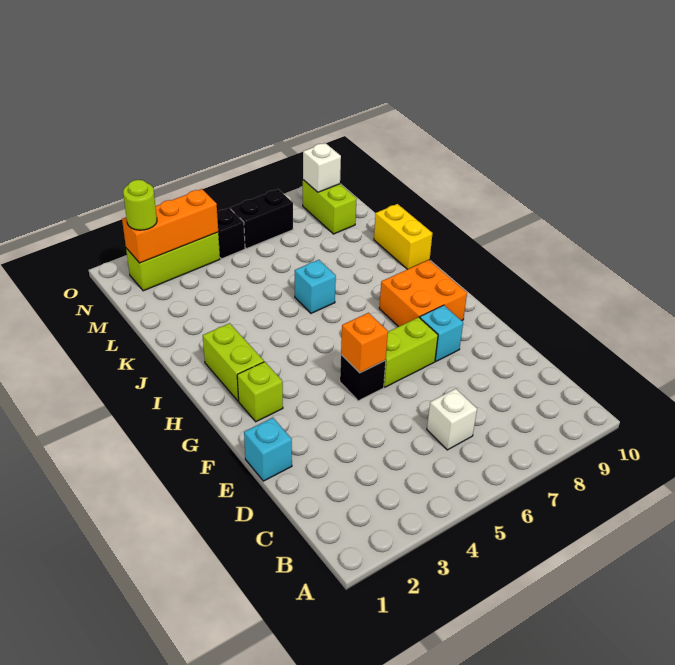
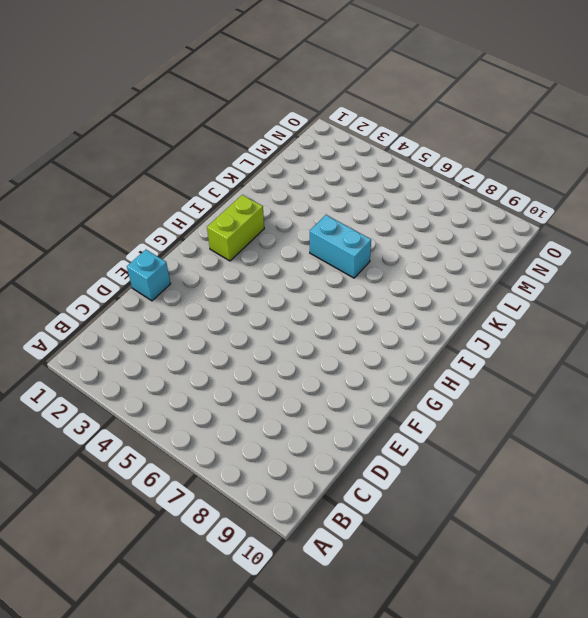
cyan 1x2 brick [310,215,371,278] -> cyan 1x1 brick [295,260,336,313]
none -> white 1x1 brick [427,389,477,450]
none -> black 1x1 brick [340,355,386,401]
none -> lime 1x2 brick [384,317,438,387]

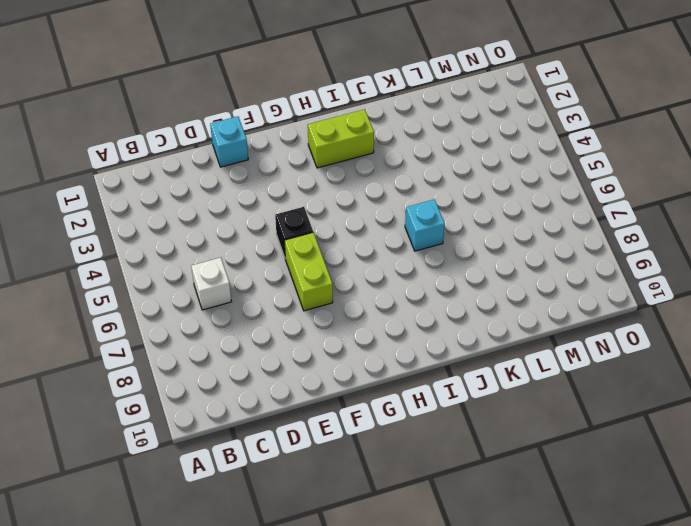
none -> cyan 1x1 brick [420,305,463,361]
none -> lime 1x1 brick [237,362,283,422]
none -> orange 2x2 brick [379,260,467,327]

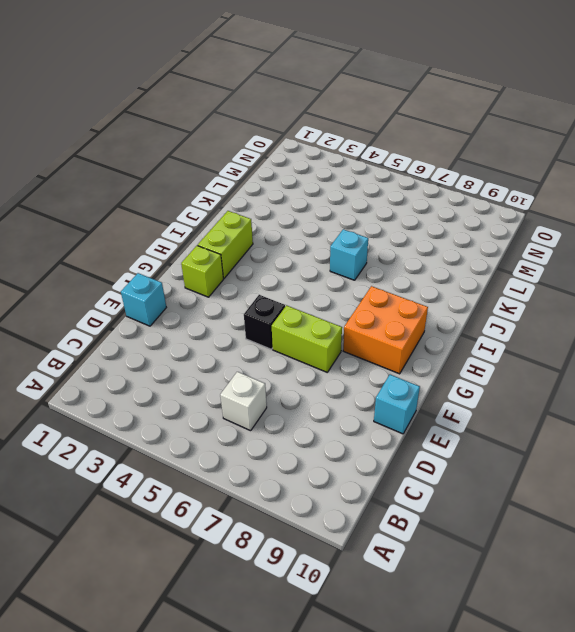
cyan 1x1 brick [374,375,420,434] -> cyan 1x1 brick moved to [420,305,463,361]
none -> yellow 1x2 brick [374,204,433,269]
none -> lime 1x2 brick [303,180,357,234]
none -> lime 1x3 brick [126,232,220,291]

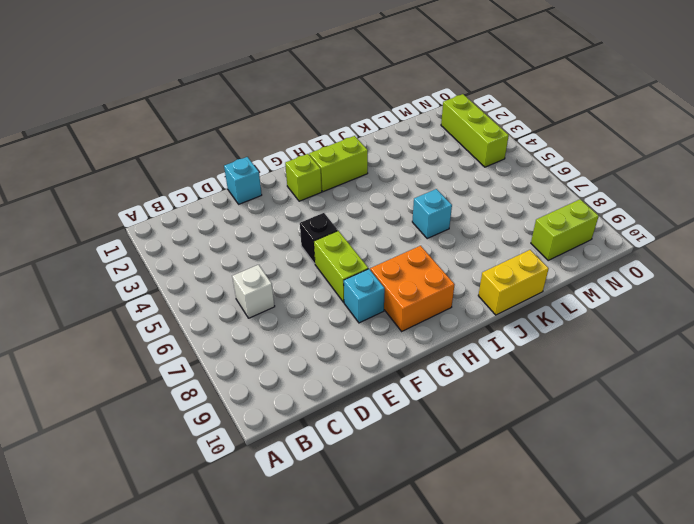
none -> black 1x1 brick [217,208,245,259]
none -> black 1x2 brick [231,189,293,249]
none -> orange 1x1 brick [341,313,388,373]

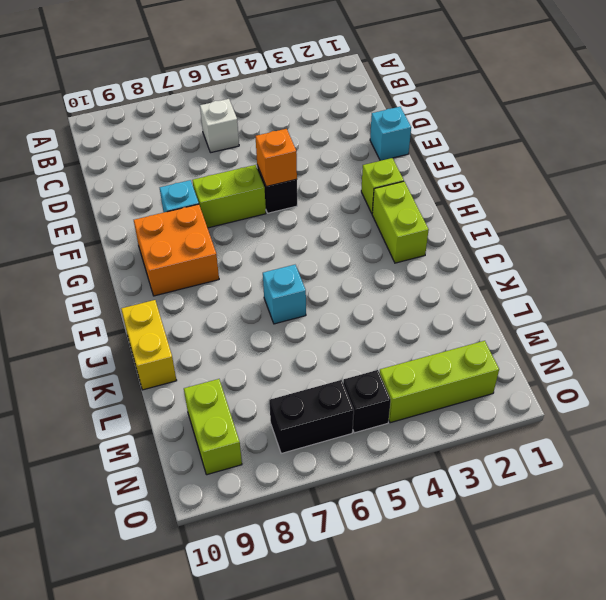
none -> orange 1x3 brick [122,189,218,263]
none -> white 1x1 brick [303,143,341,192]
none -> lime 1x1 round brick [123,180,157,230]

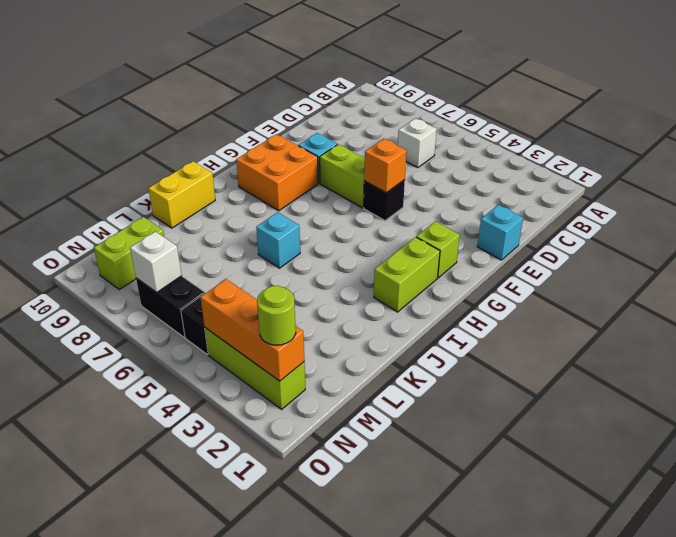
white 1x1 brick [130,232,182,292] -> white 1x1 brick moved to [303,143,341,192]

